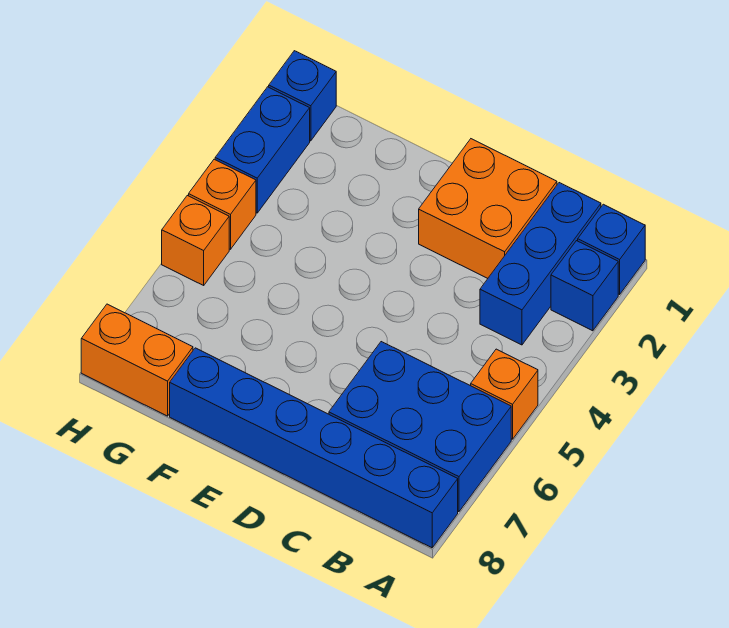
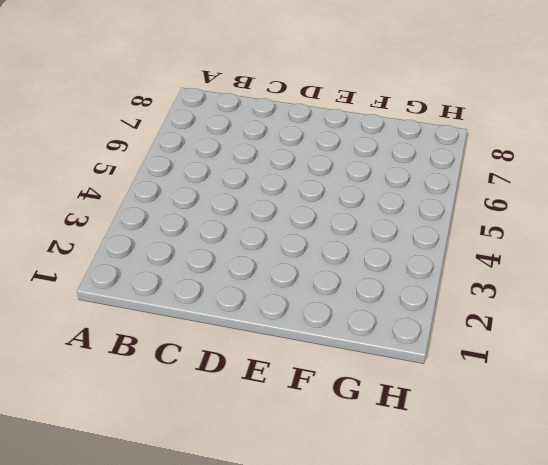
none -> blue 1x1 brick [578,204,645,294]
none -> blue 1x1 brick [551,241,618,331]
none -> orange 1x1 brick [471,349,538,439]

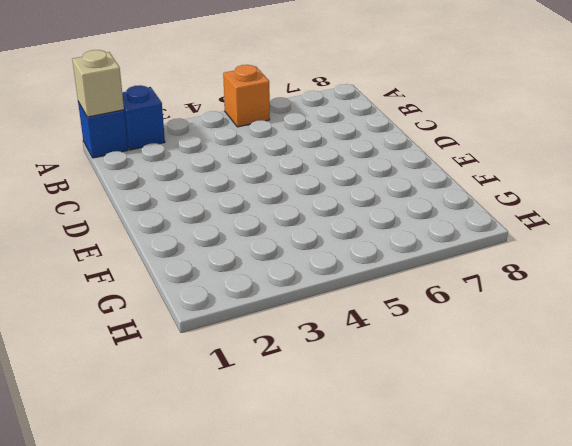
tan 1x1 brick [72,50,124,117] -> none
none -> blue 2x3 brick [329,342,511,512]
none -> blue 1x6 brick [170,348,458,548]
none -> blue 1x3 brick [480,183,601,345]

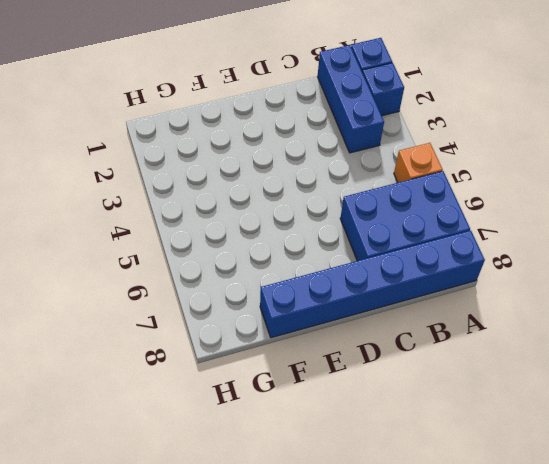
none -> orange 2x2 brick [419,139,557,278]
none -> orange 1x2 brick [81,304,193,416]
none -> blue 1x1 brick [269,51,336,141]

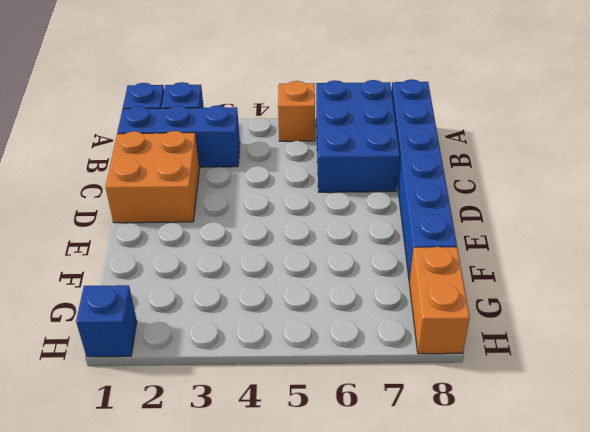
none -> blue 1x2 brick [215,87,310,213]
none -> orange 1x1 brick [189,159,256,249]
none -> orange 1x1 brick [162,195,229,285]

